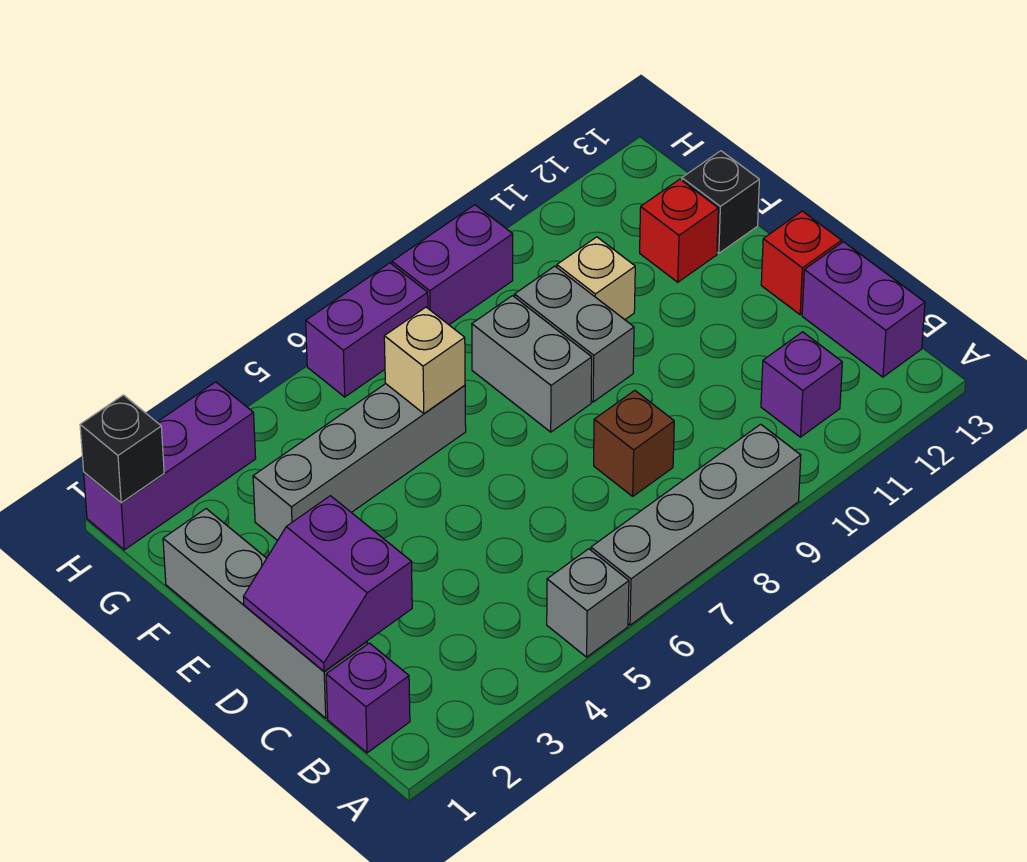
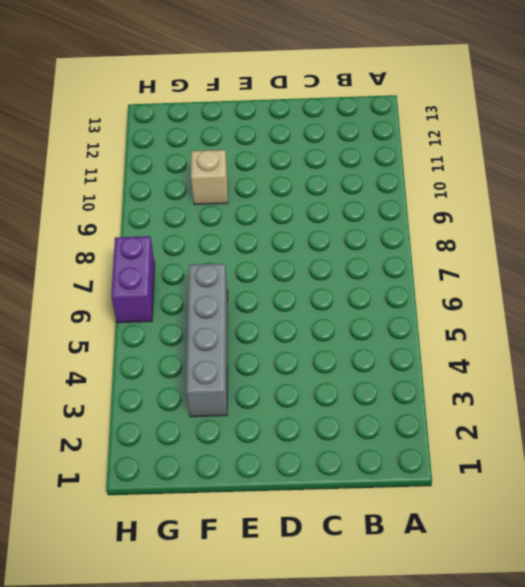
none -> grey 1x1 brick [547,549,629,657]
none -> grey 1x4 brick [591,424,801,625]
none -> purple 1x1 brick [326,643,410,753]

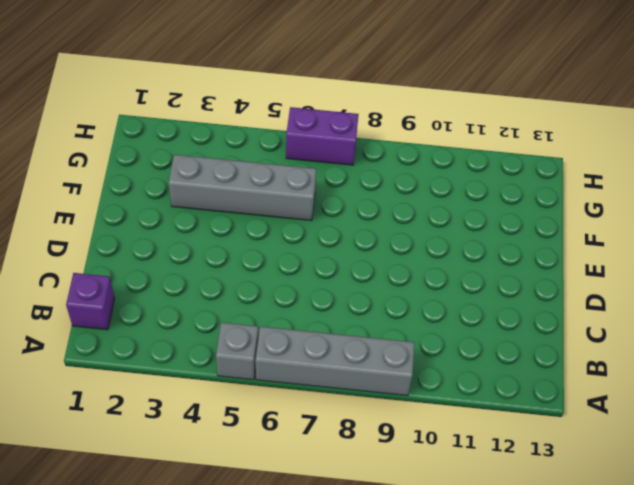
none -> purple 1x1 brick [761,332,842,437]
none -> purple 1x2 brick [802,242,925,377]
none -> grey 1x4 brick [163,509,367,718]

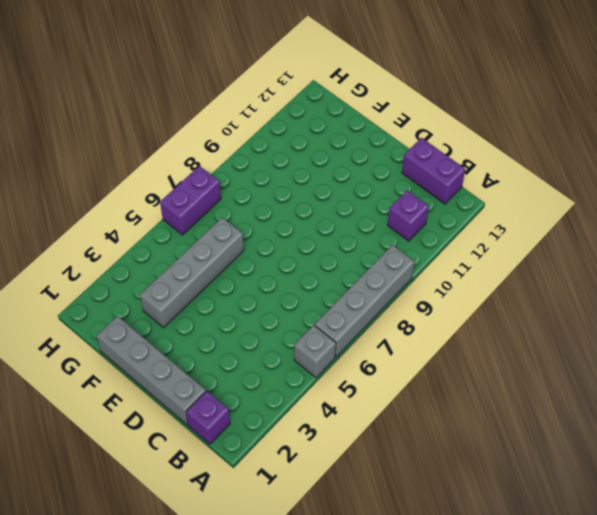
none -> brown 1x1 brick [594,391,674,496]
none -> red 1x1 brick [761,211,841,315]
none -> grey 1x2 brick [472,296,592,432]

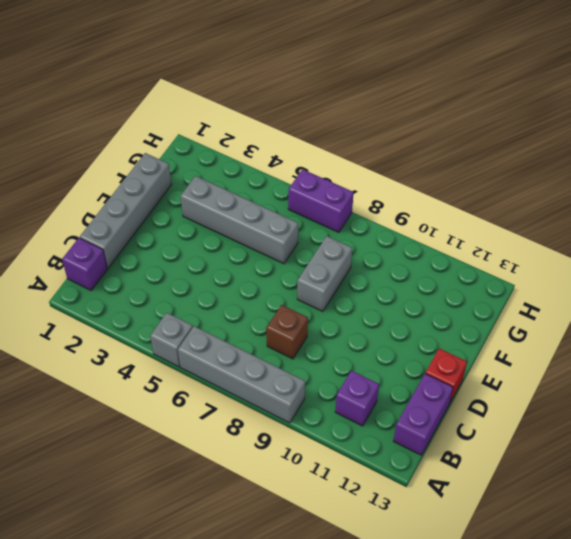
none -> grey 1x2 brick [515,266,634,402]
none -> tan 1x1 brick [557,237,635,320]
none -> red 1x1 brick [640,179,718,282]

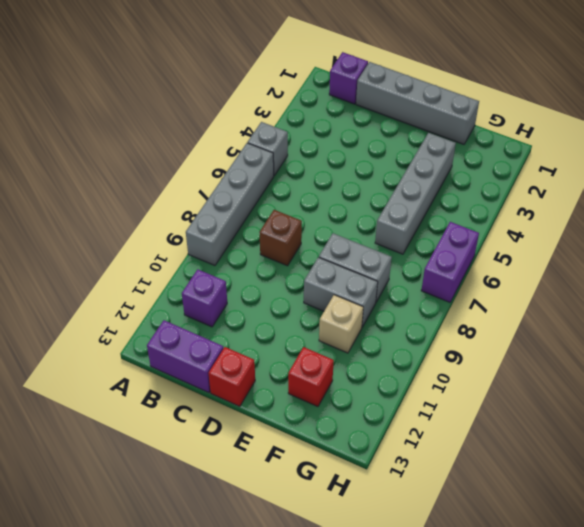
none -> black 1x1 brick [682,151,759,253]
none -> purple 1x3 brick [84,382,256,550]
none -> purple 1x2 brick [392,205,513,325]

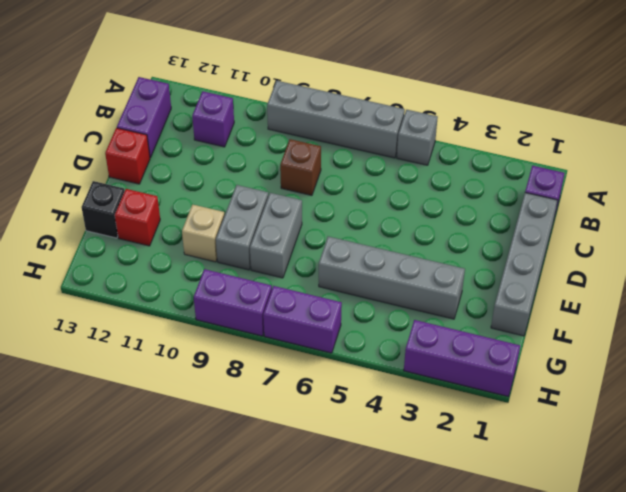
none -> purple 2x2 slope [244,496,412,672]
none -> tan 1x1 brick [384,307,465,413]
none -> black 1x1 brick [80,395,164,503]

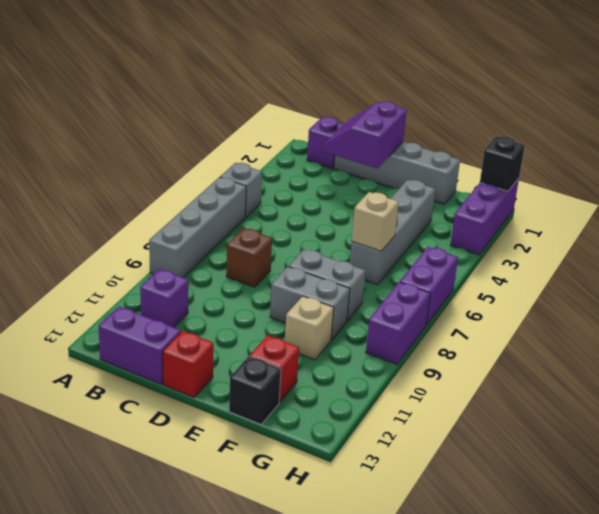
purple 2x2 slope [322,101,407,169] -> purple 2x2 slope turned to [244,496,412,672]

